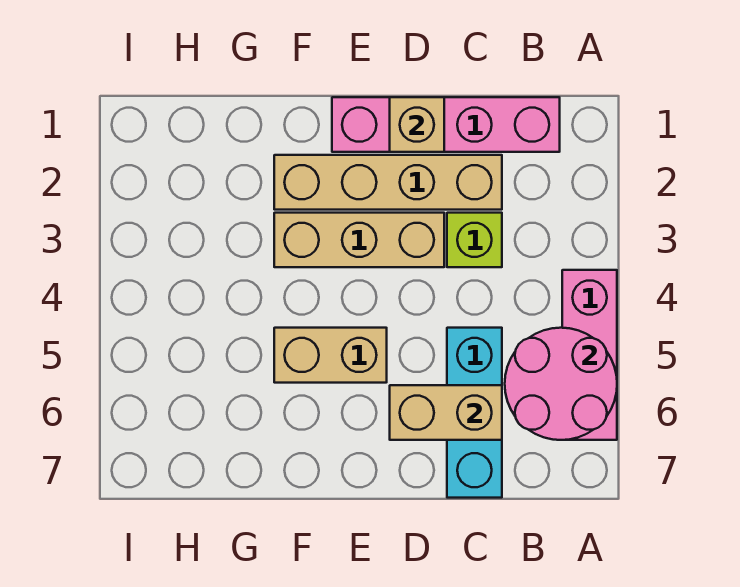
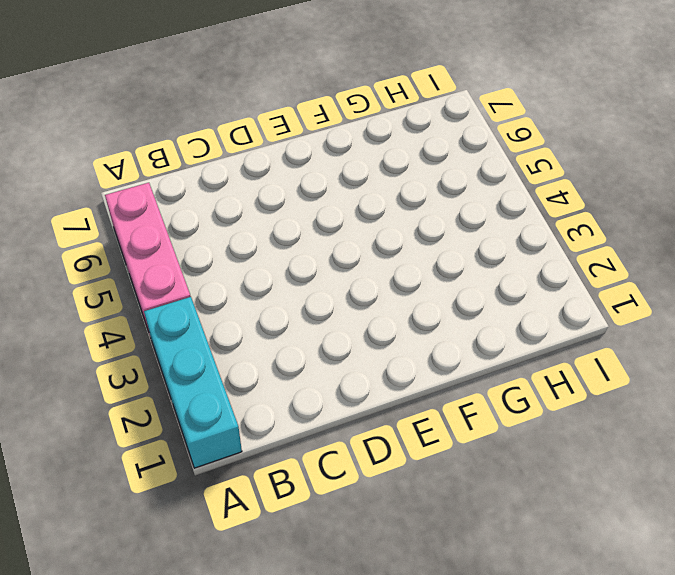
cyan 1x3 brick [144,297,242,468] -> cyan 1x3 brick moved to [447,328,502,498]
none -> pink 1x4 brick [332,97,560,152]
none -> tan 1x4 brick [274,155,502,210]

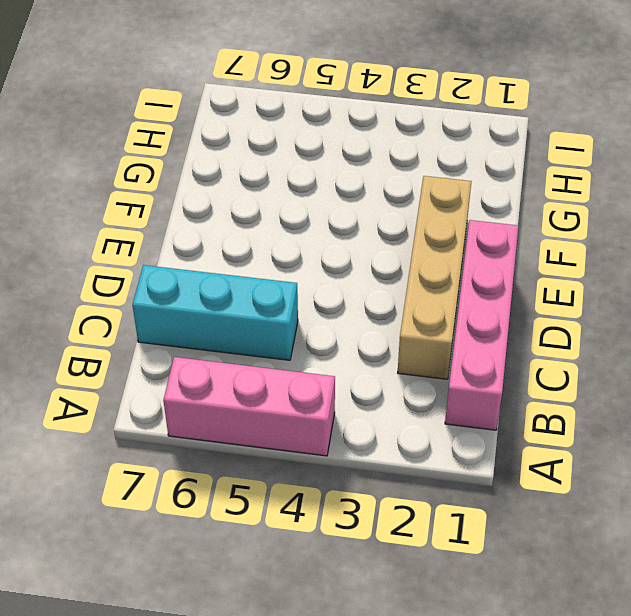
none -> lime 1x1 brick [447,213,502,267]
none -> tan 1x3 brick [274,213,444,267]

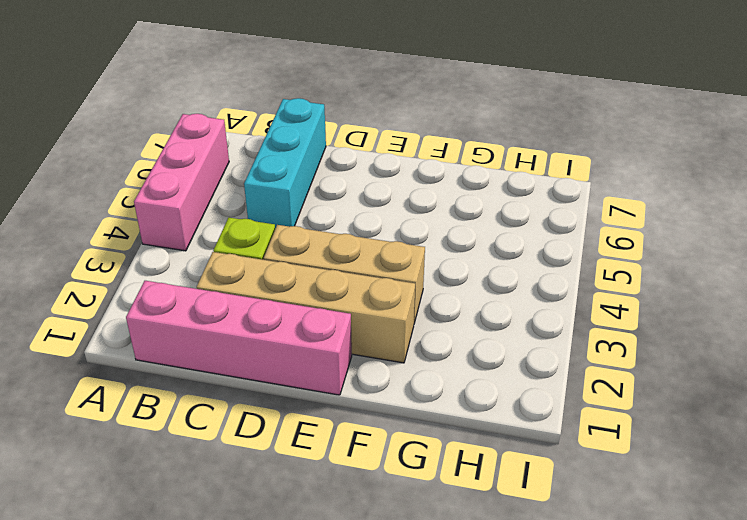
none -> tan 1x2 brick [274,328,387,383]
none -> pink 2x2 round brick [505,328,617,440]

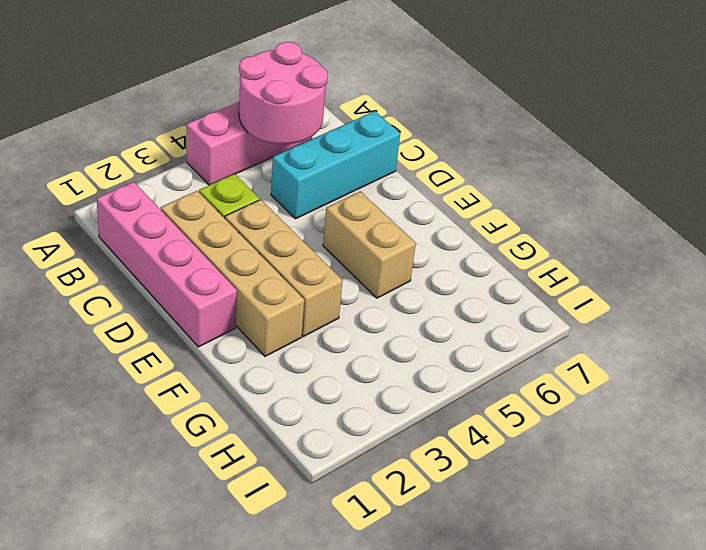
none -> tan 1x2 brick [390,385,502,440]
none -> tan 1x1 brick [390,97,444,152]

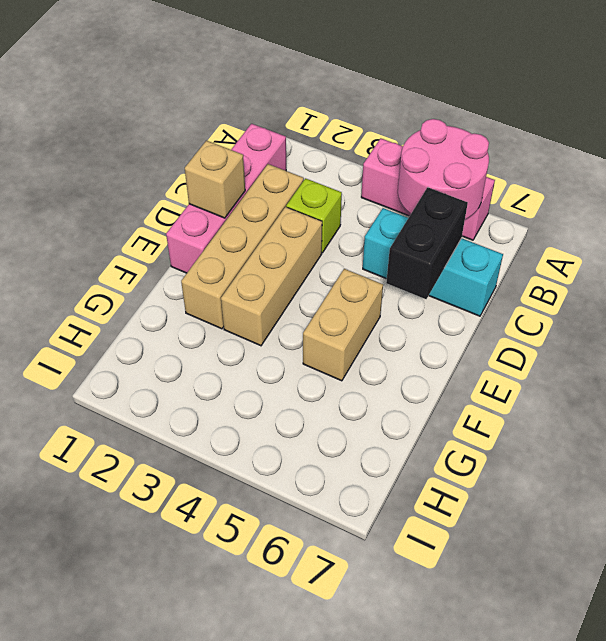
black 1x2 brick [386,187,468,299] -> tan 1x2 brick [390,385,502,440]

